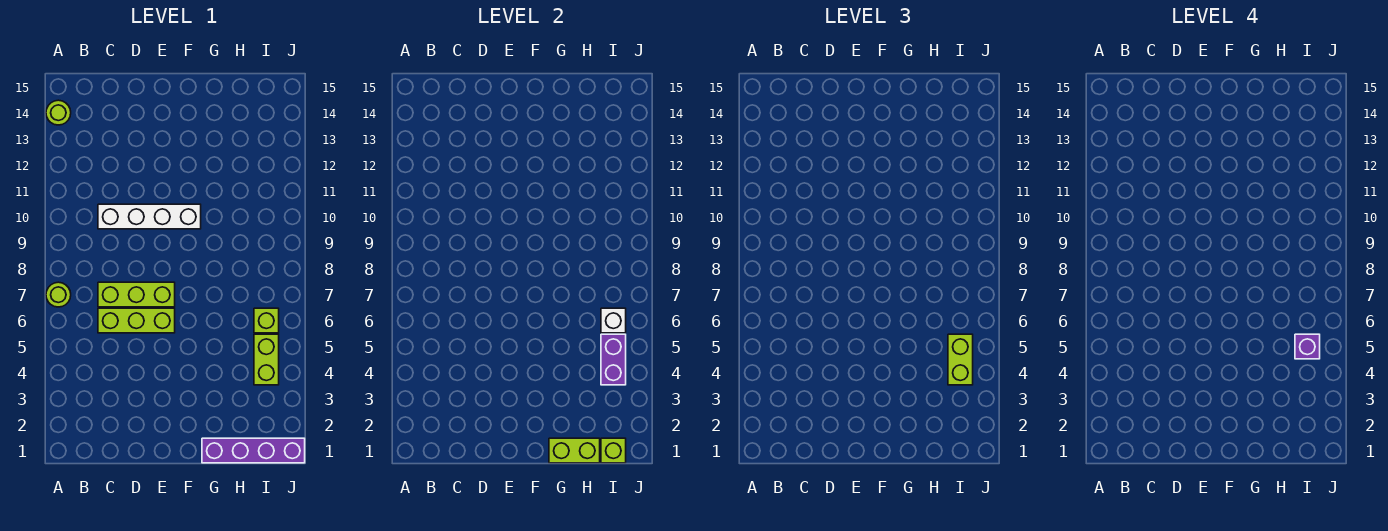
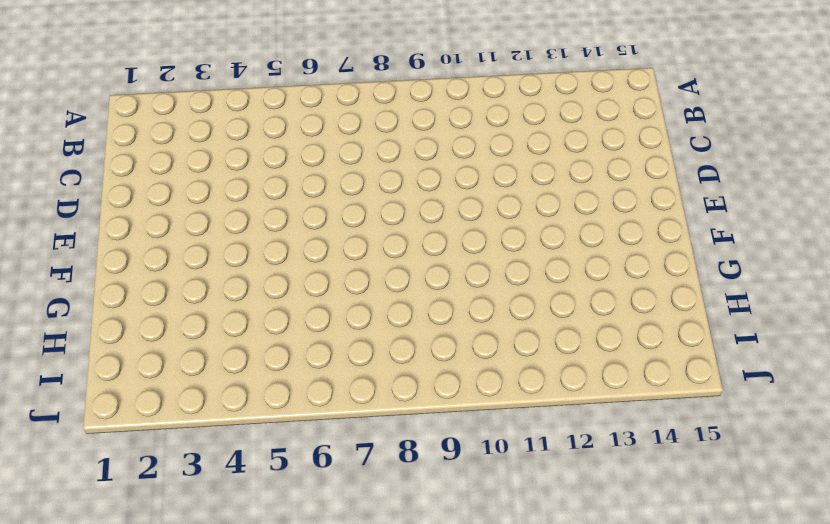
none -> lime 1x1 round brick [46,282,71,307]
none -> lime 1x1 round brick [46,100,71,125]
none -> lime 1x3 brick [98,308,175,333]

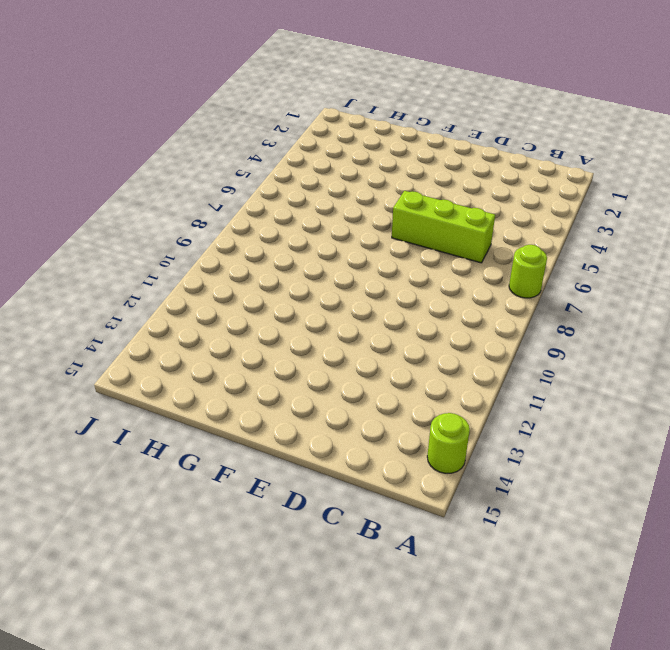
none -> lime 1x3 brick [98,282,175,307]
none -> white 1x4 brick [98,204,201,229]
none -> purple 1x4 brick [202,438,305,463]

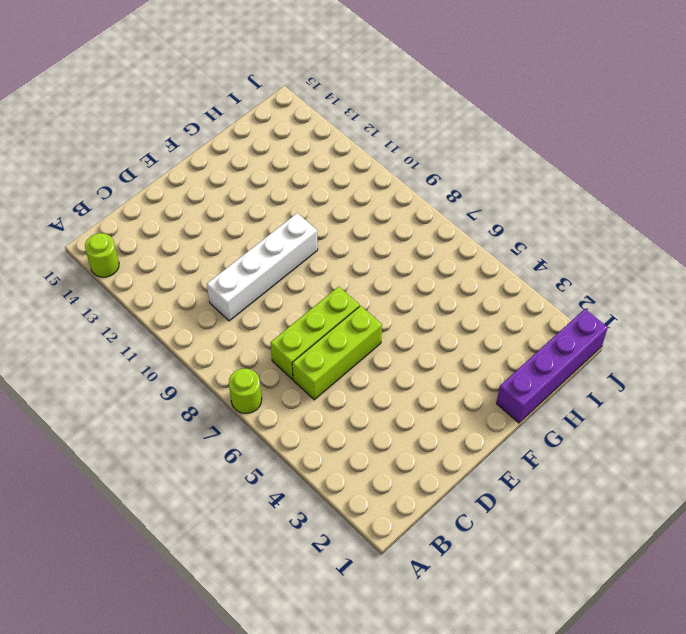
none -> lime 1x2 brick [254,334,279,385]
none -> lime 1x1 brick [254,308,279,333]
none -> lime 1x2 brick [549,438,600,463]

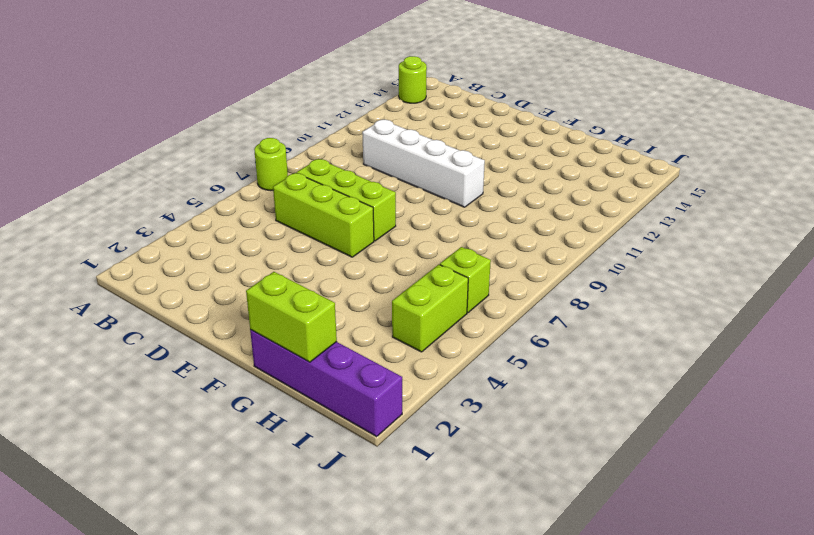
none -> lime 1x1 brick [601,438,626,463]
none -> purple 1x2 brick [601,334,626,385]
none -> white 1x1 brick [601,308,626,333]

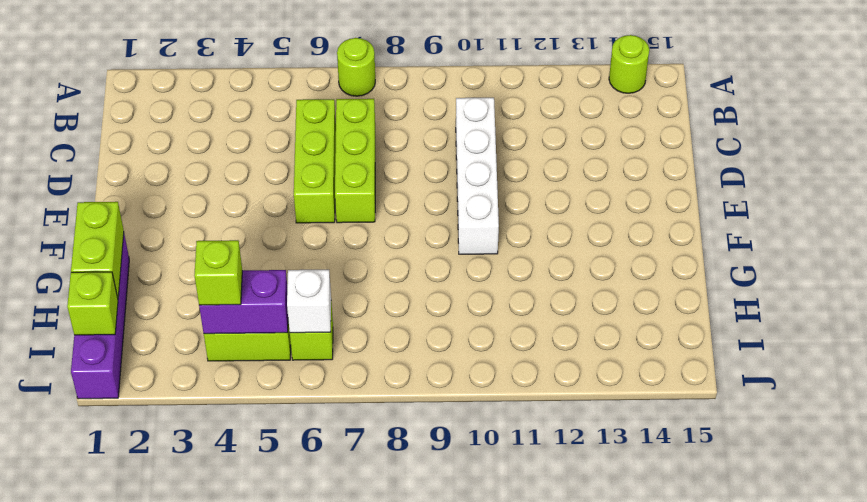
lime 1x1 brick [194,240,242,305] -> lime 1x2 brick [948,334,973,385]
none -> purple 1x1 brick [1295,334,1320,359]

